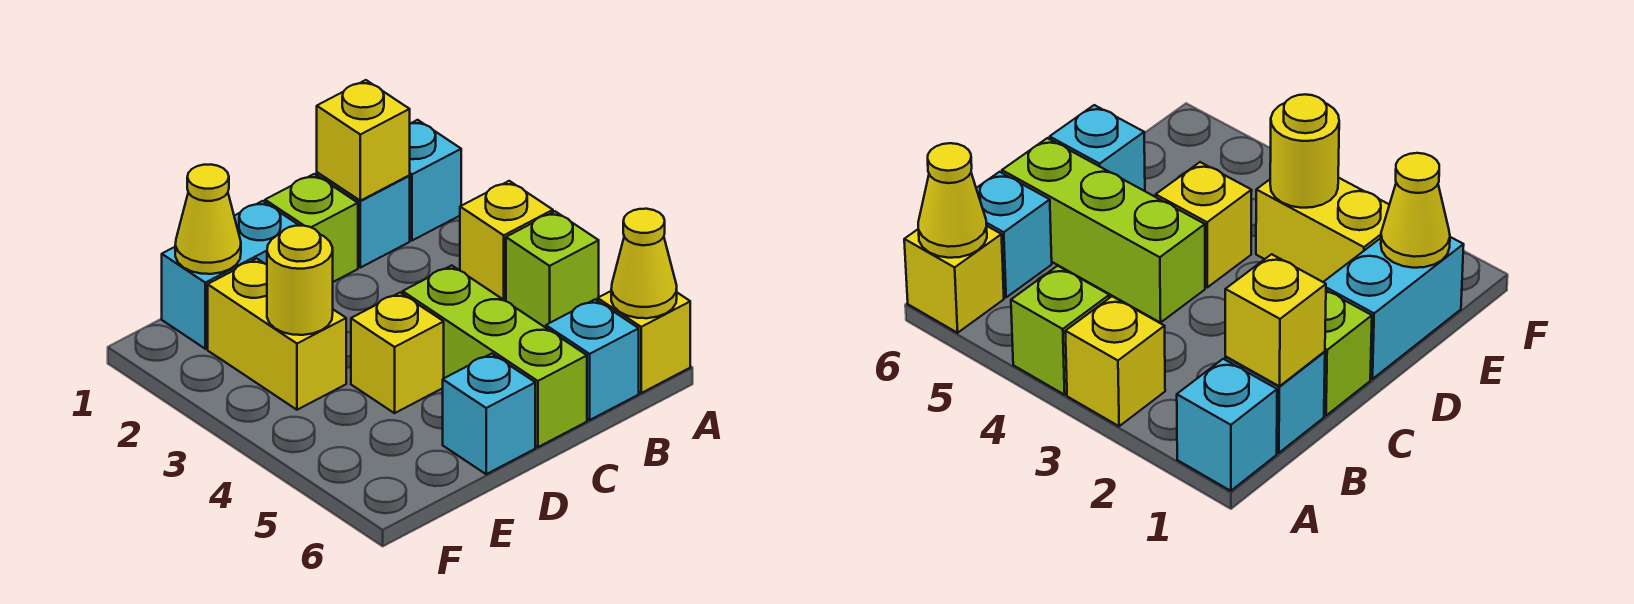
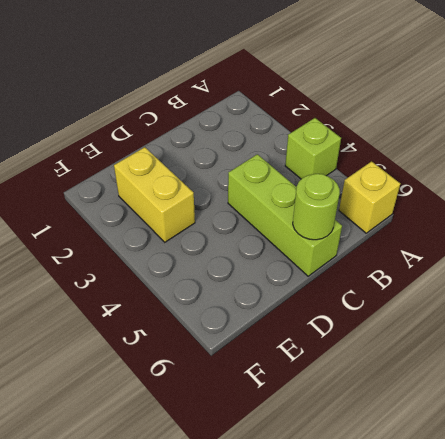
lime 1x1 round brick [293,174,340,240] -> none
none -> cyan 1x1 brick [409,120,461,241]
none -> yellow 1x1 brick [460,181,553,301]
none -> cyan 1x1 brick [317,172,410,268]

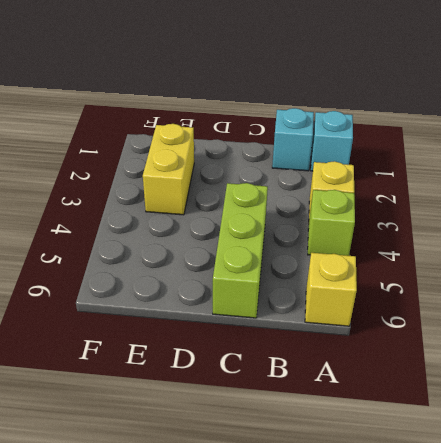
none -> cyan 1x1 brick [546,300,639,420]
none -> lime 1x1 brick [265,174,358,282]
none -> cyan 1x2 brick [162,201,299,349]

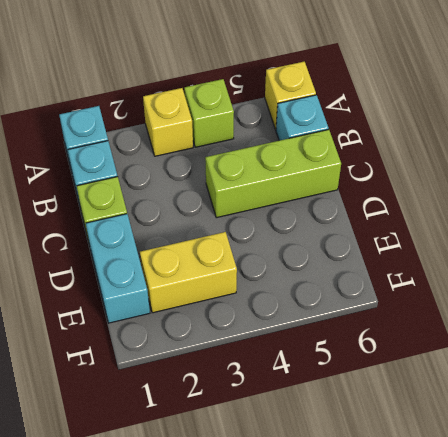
none -> yellow 1x1 brick [351,293,444,413]
none -> cyan 1x1 brick [443,354,535,474]
none -> yellow 1x1 cone [611,209,677,318]

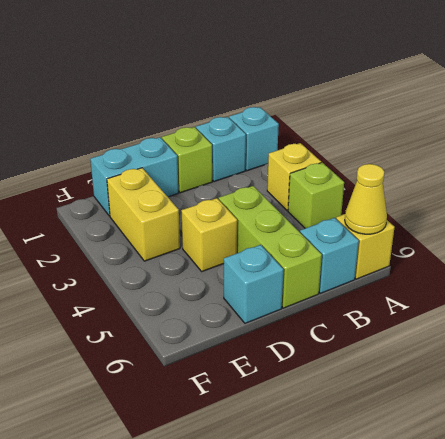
none -> yellow 1x1 brick [317,80,410,201]
none -> yellow 1x1 cone [175,165,241,274]
none -> yellow 1x1 round brick [267,226,333,335]

